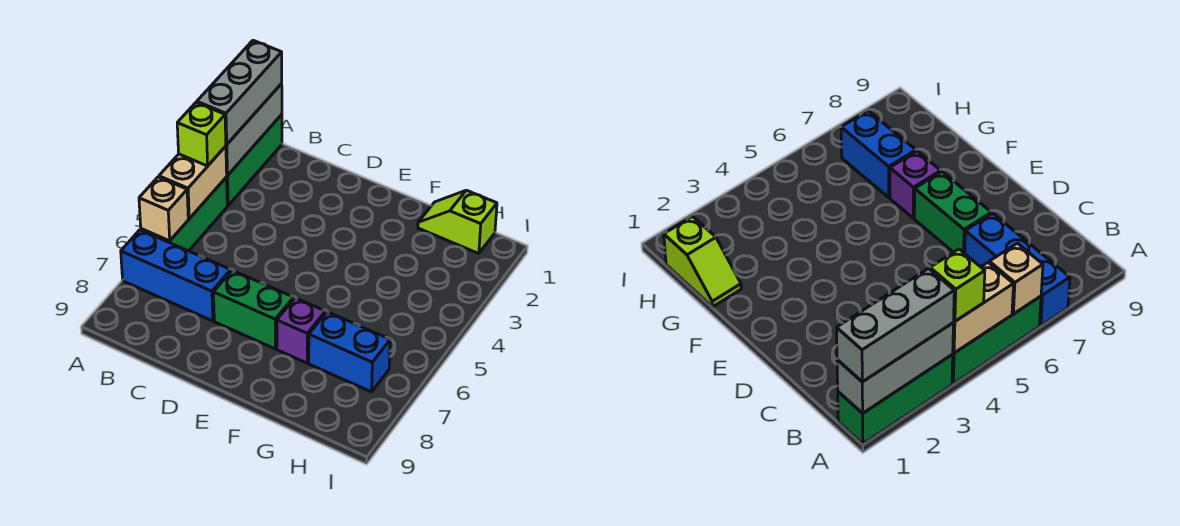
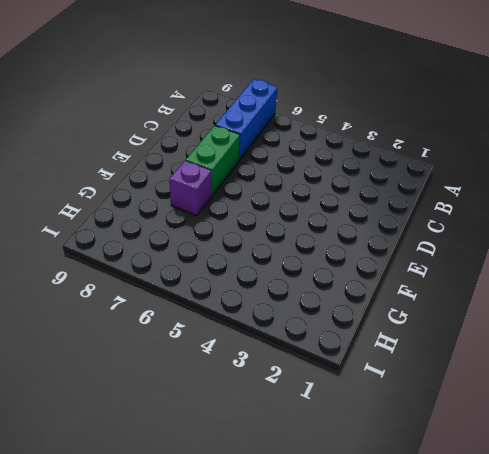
none -> green 1x3 brick [227,115,282,205]
none -> green 1x3 brick [141,177,227,251]
none -> lime 1x2 slope [418,190,497,254]

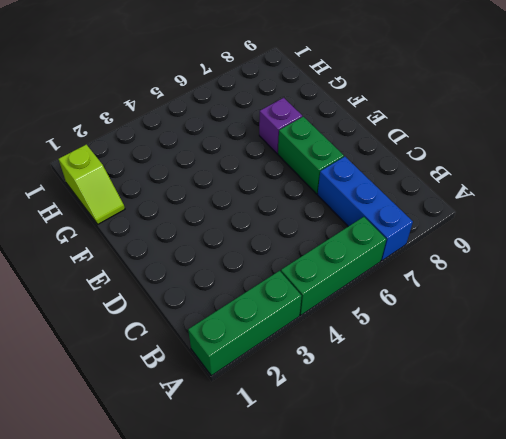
none -> blue 1x2 brick [309,312,390,392]
none -> grey 1x3 brick [226,84,282,176]
none -> tan 1x2 brick [159,146,227,219]

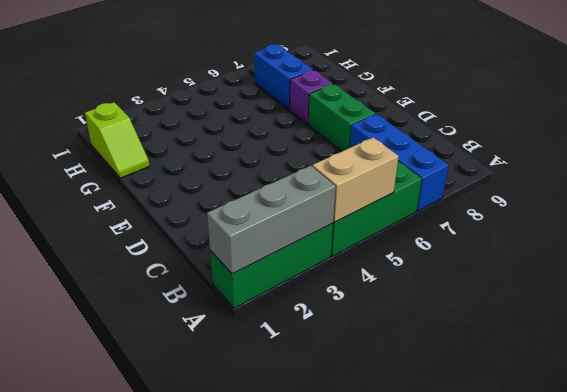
none -> tan 1x1 brick [139,177,188,241]
none -> grey 1x3 brick [197,40,282,145]
none -> lime 1x1 brick [177,103,226,166]

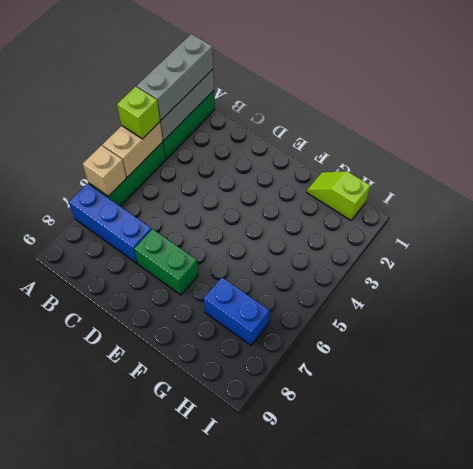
none -> purple 1x1 brick [277,298,326,363]

